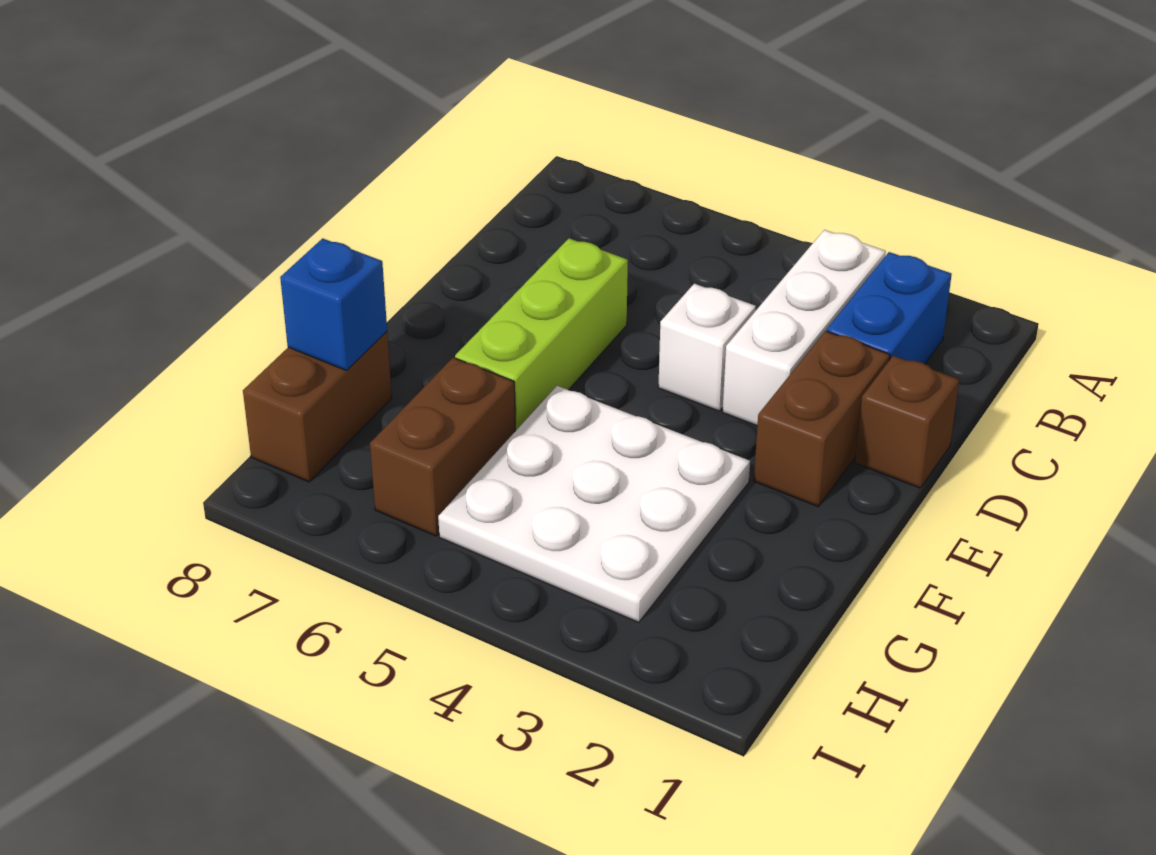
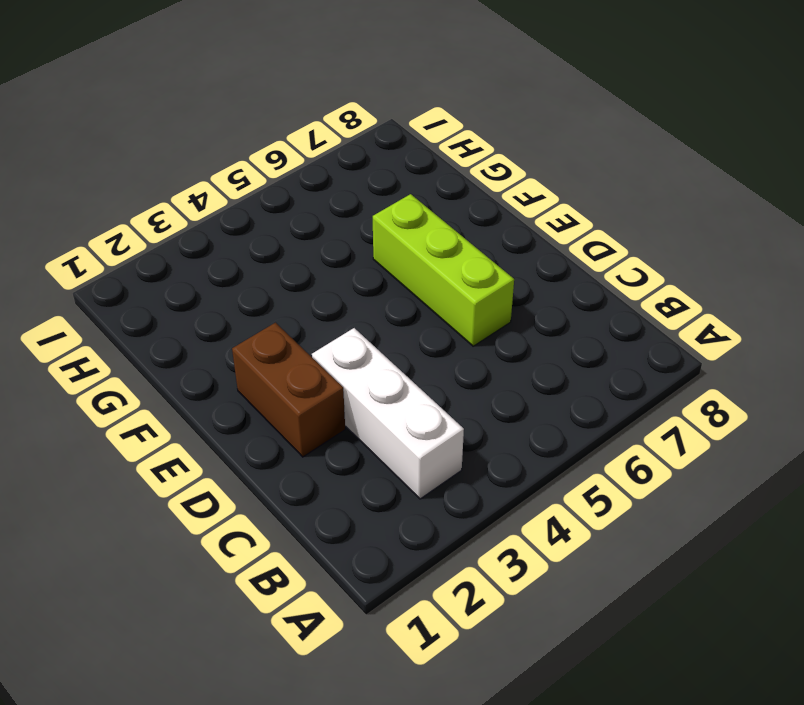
none -> blue 1x2 brick [827,252,952,364]
none -> brown 1x1 brick [855,356,959,488]

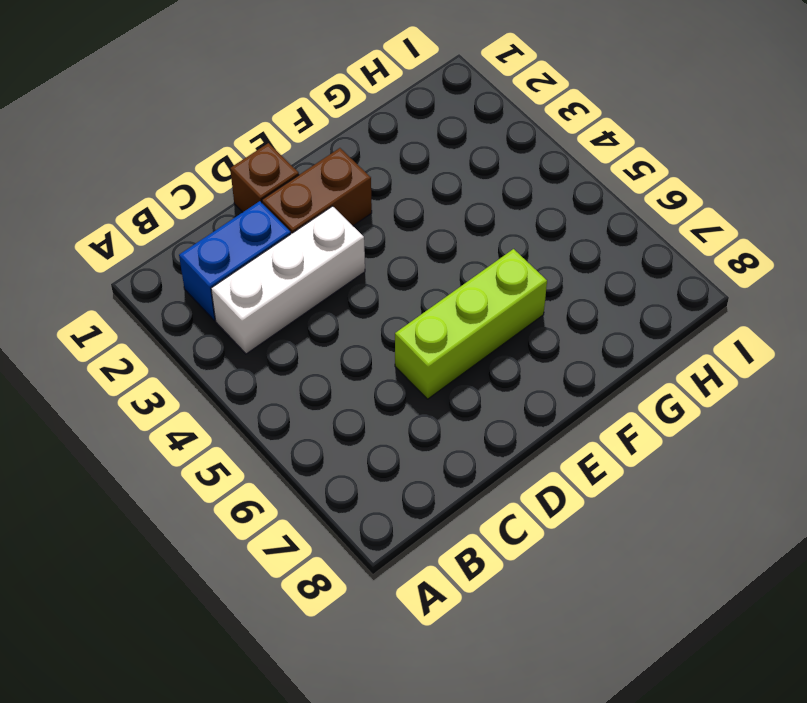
none -> white 1x1 brick [658,284,756,411]
none -> white 3x3 plate [438,386,750,622]

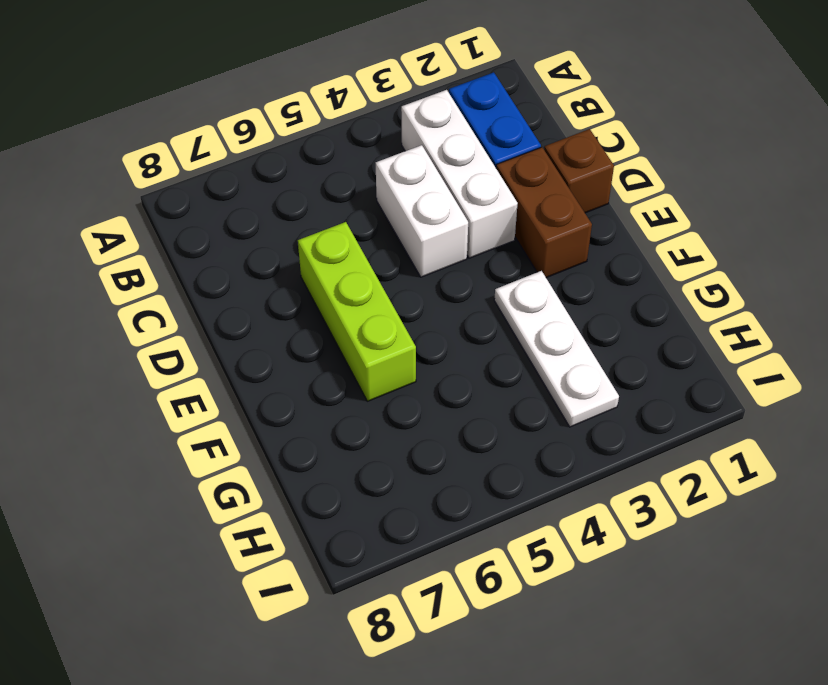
white 1x2 brick [376,145,468,277] -> white 1x1 brick [658,284,756,411]
white 1x3 plate [494,271,619,427] -> white 3x3 plate [438,386,750,622]
none -> brown 1x2 brick [370,358,515,536]
none -> brown 1x2 brick [243,332,392,482]

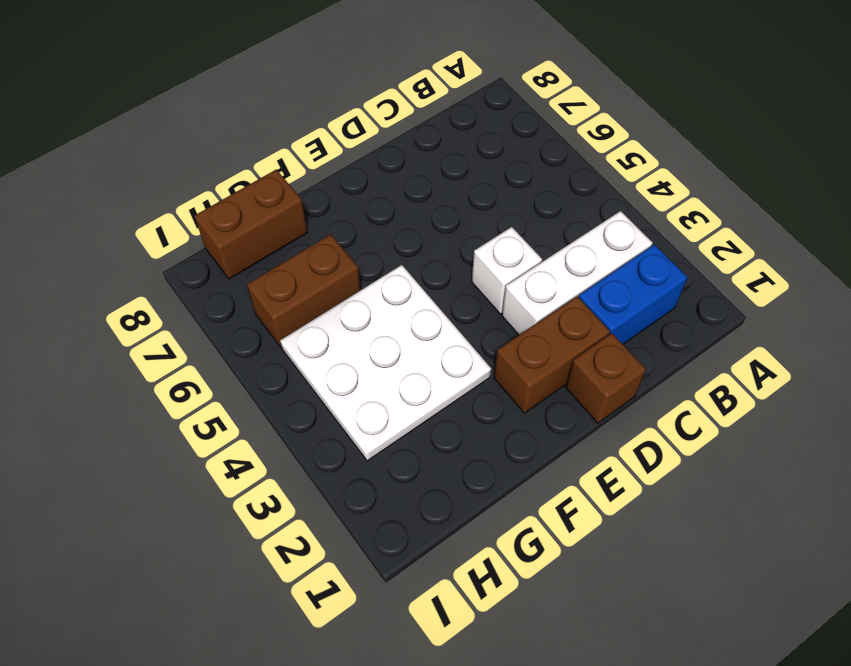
none -> lime 1x3 brick [455,238,628,431]
none -> blue 1x1 brick [280,238,387,371]

